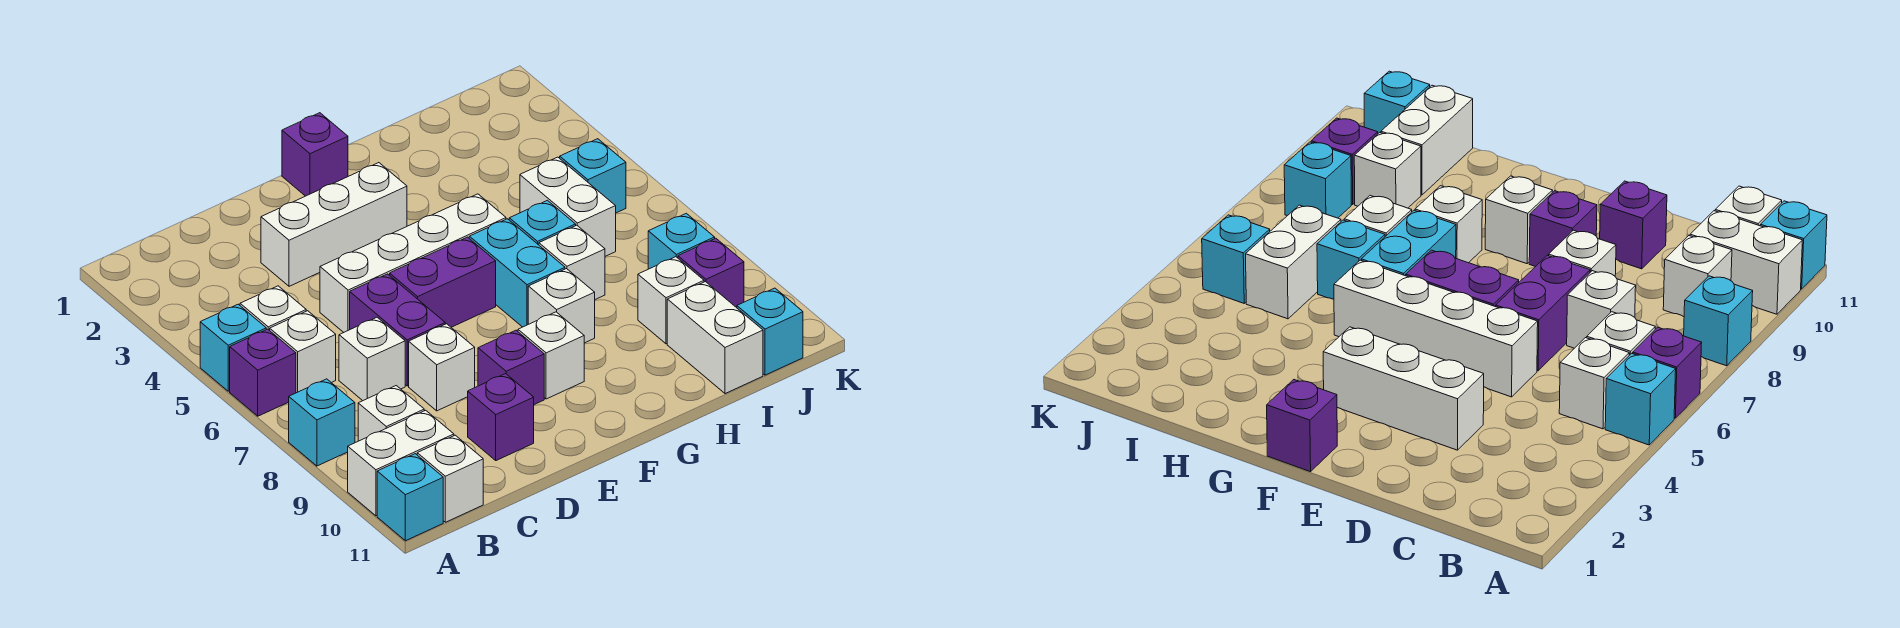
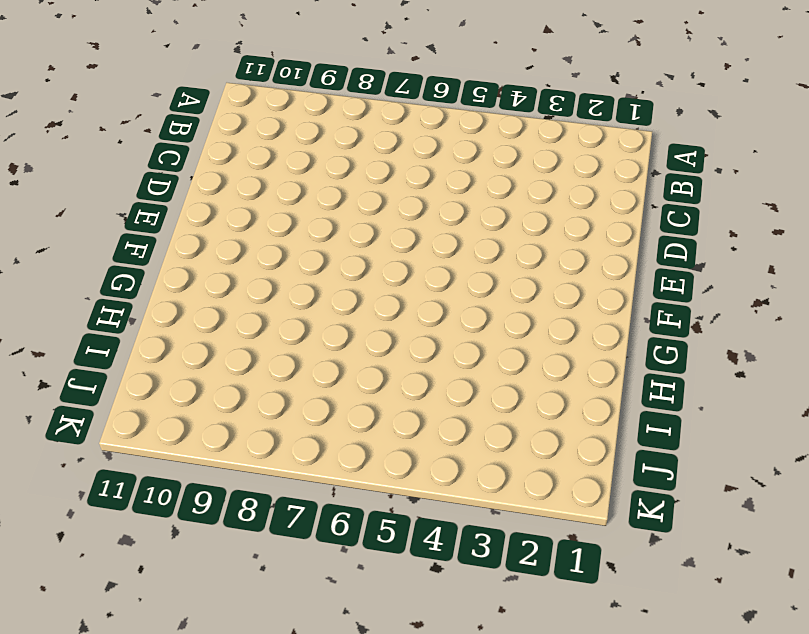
none -> cyan 1x1 brick [200,304,266,391]
none -> purple 1x1 brick [230,329,296,416]
none -> cyan 1x1 brick [289,379,355,466]
none -> white 1x2 brick [348,410,454,516]

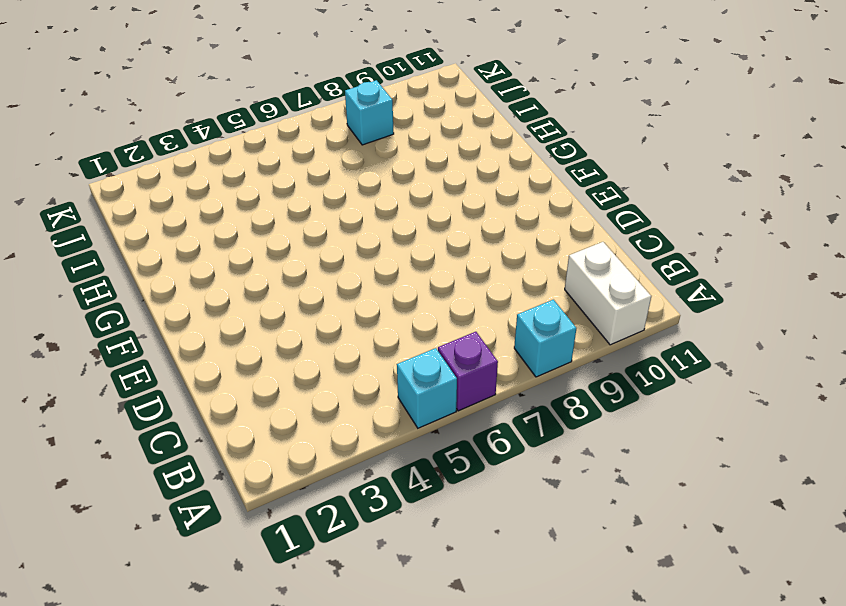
none -> cyan 1x1 brick [377,454,443,541]
none -> white 1x1 brick [240,286,306,330]
none -> white 1x1 brick [270,311,336,393]
none -> white 1x1 brick [358,386,424,441]

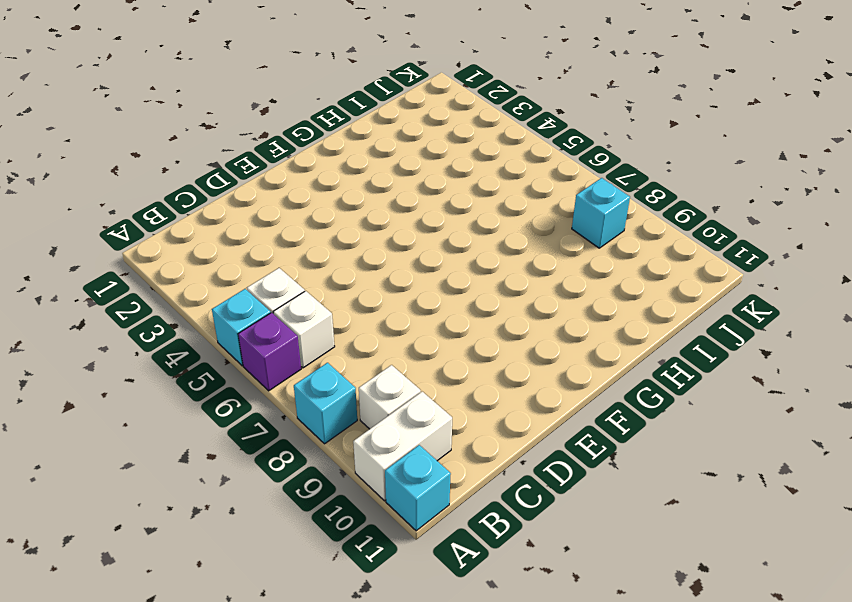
none -> white 1x1 brick [417,435,483,522]
none -> white 1x1 brick [339,317,405,401]
none -> white 1x3 brick [261,163,407,286]
none -> white 1x4 brick [320,194,506,332]

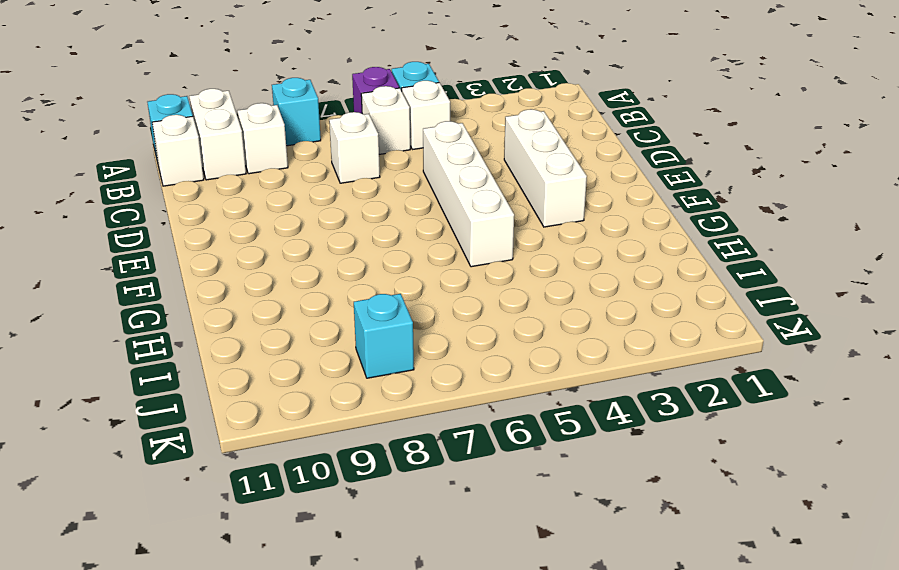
none -> purple 1x2 brick [350,274,445,386]
none -> white 1x1 brick [409,324,475,411]
none -> purple 1x1 brick [468,374,534,461]
none -> purple 1x2 brick [390,237,496,327]

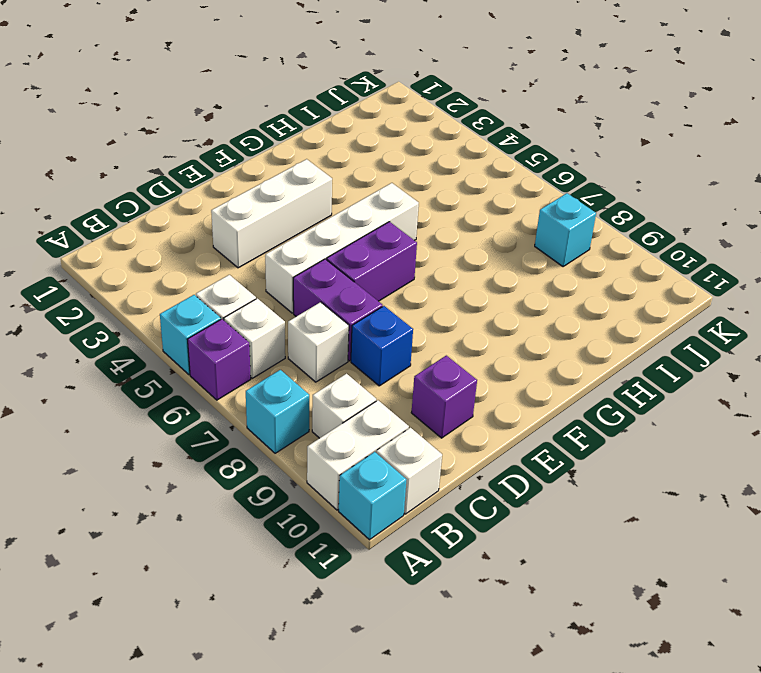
blue 1x1 brick [351,306,413,386] -> white 1x1 brick [409,324,475,411]
none -> purple 1x1 brick [478,330,544,405]
none -> purple 1x1 brick [282,113,348,196]
none -> white 1x1 brick [518,312,584,399]
none -> cyan 1x2 brick [469,219,565,327]

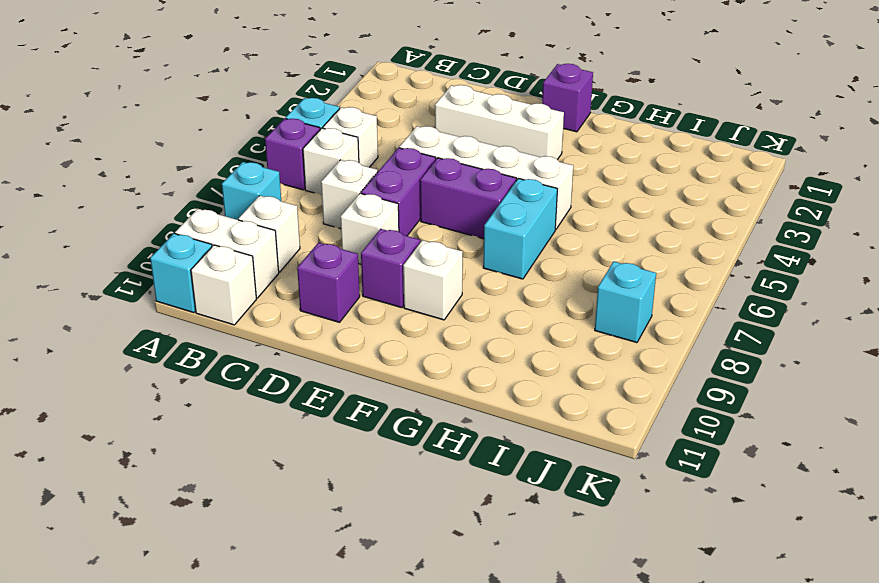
none -> white 1x1 brick [528,269,595,343]
none -> cyan 1x1 brick [509,200,576,245]
none -> white 1x1 brick [539,225,605,299]
none -> white 1x2 brick [520,157,616,256]

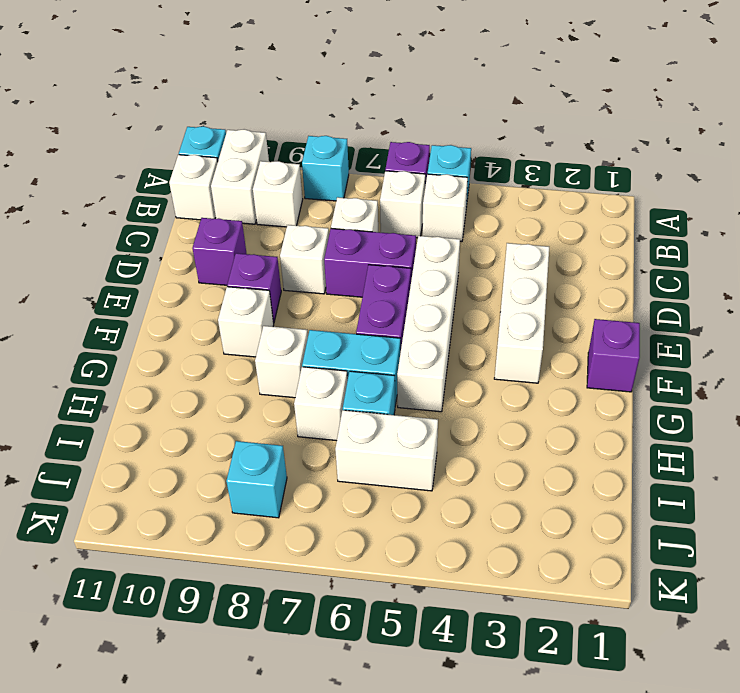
none -> white 1x1 brick [638,257,704,344]
none -> white 1x2 brick [667,282,763,394]
none -> cyan 1x1 brick [560,139,626,213]
none -> purple 1x1 brick [678,238,744,308]

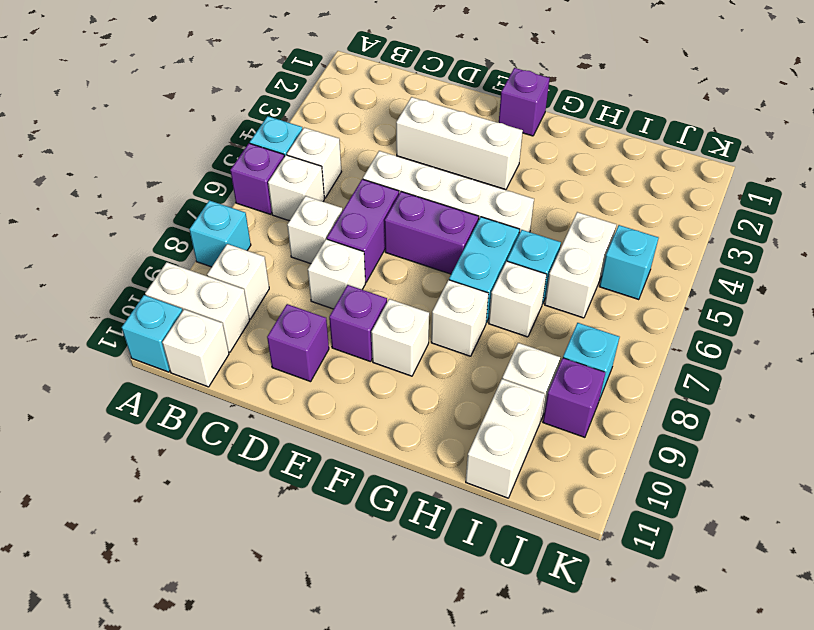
none -> cyan 1x1 brick [737,288,803,375]

